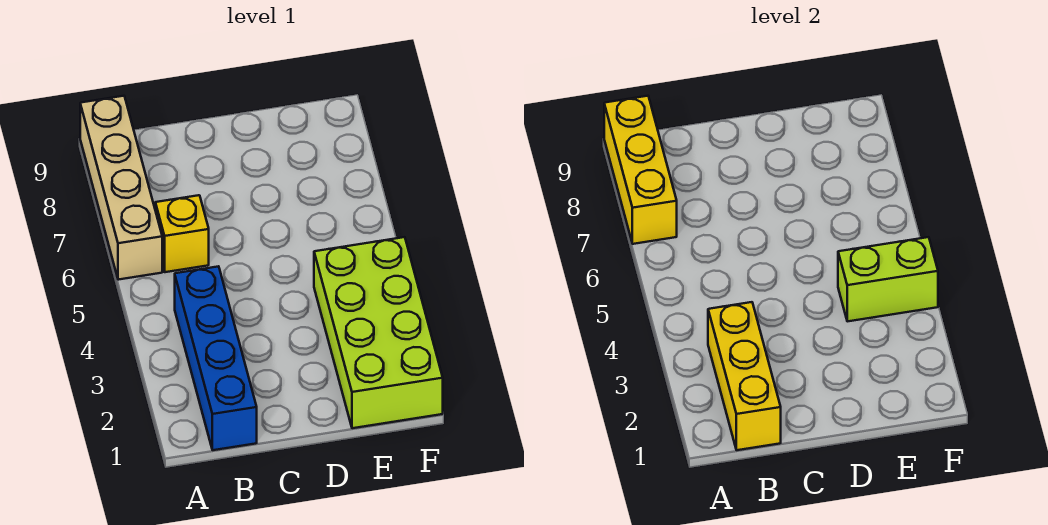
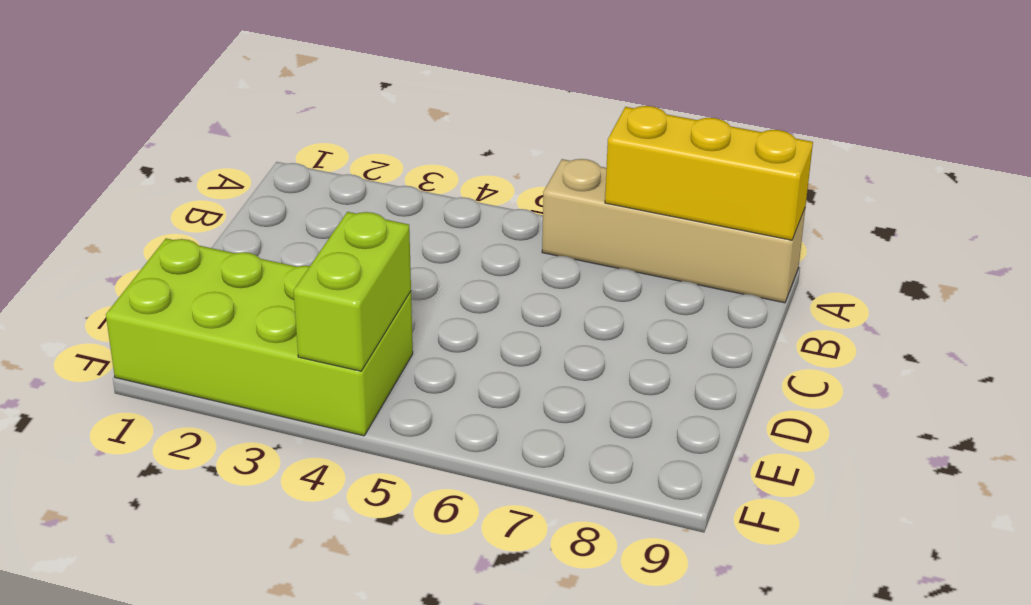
none -> blue 1x4 brick [175,266,257,450]
none -> yellow 1x1 brick [155,195,209,272]

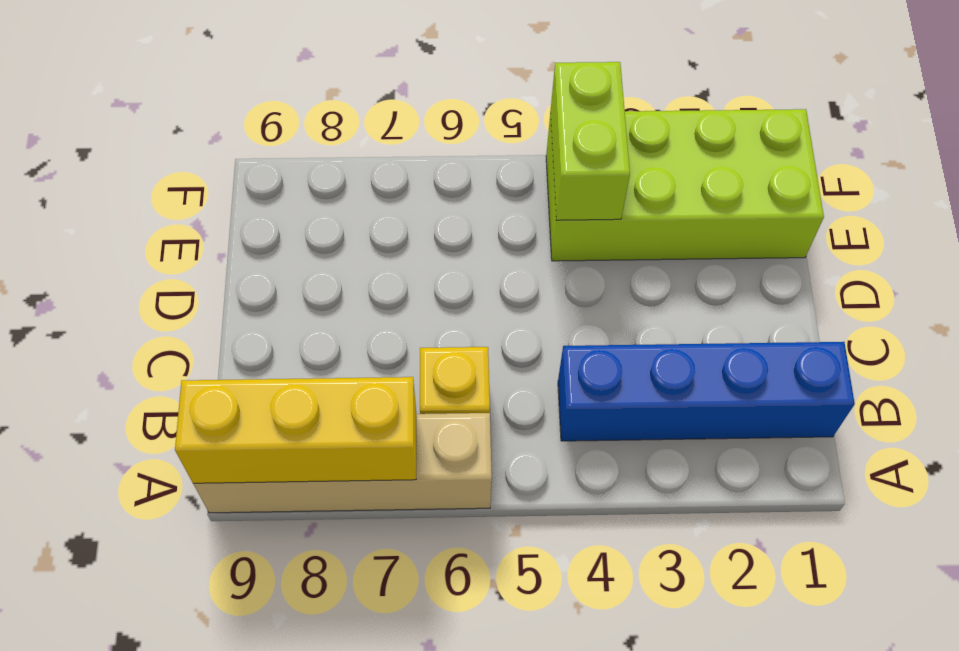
none -> yellow 1x3 brick [708,302,781,450]

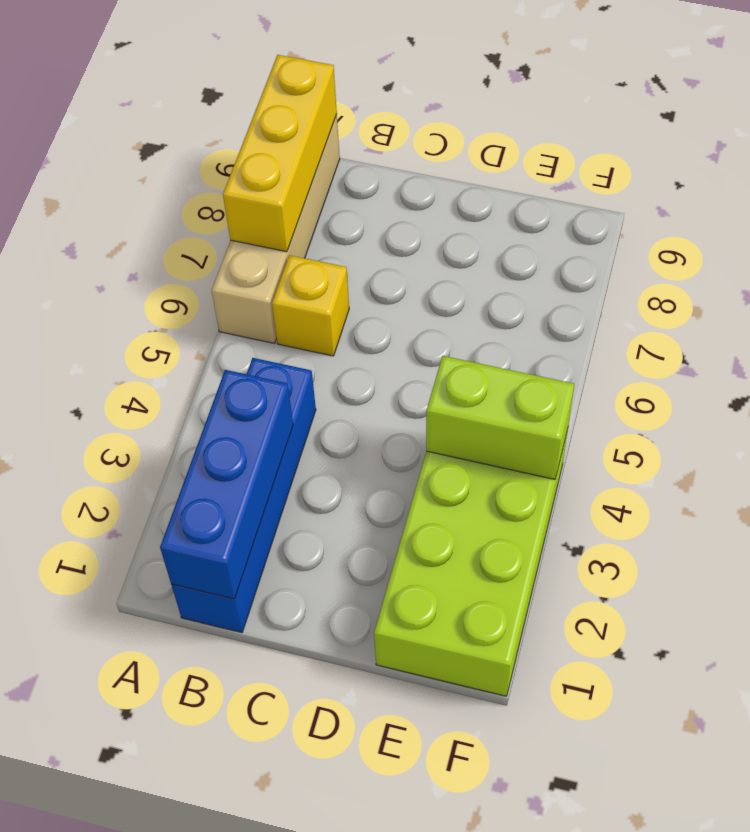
blue 1x3 brick [160,370,293,599] -> yellow 1x3 brick [708,302,781,450]

